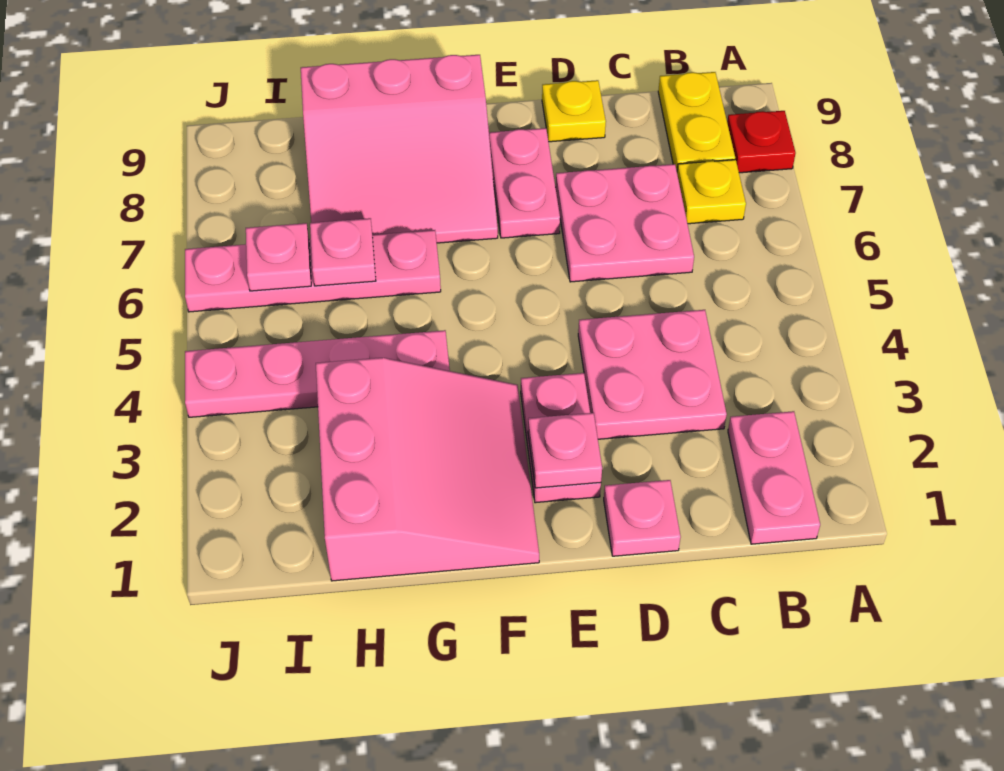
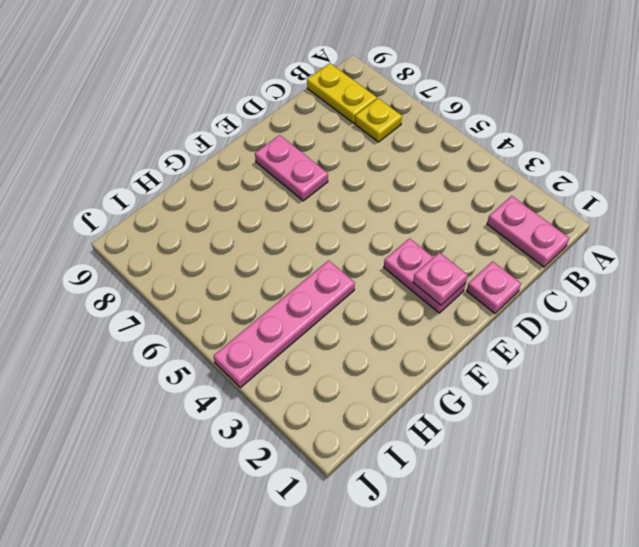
none -> red 1x1 plate [727,111,796,173]
none -> pink 2x2 plate [578,310,727,439]
none -> pink 2x2 plate [556,164,694,282]

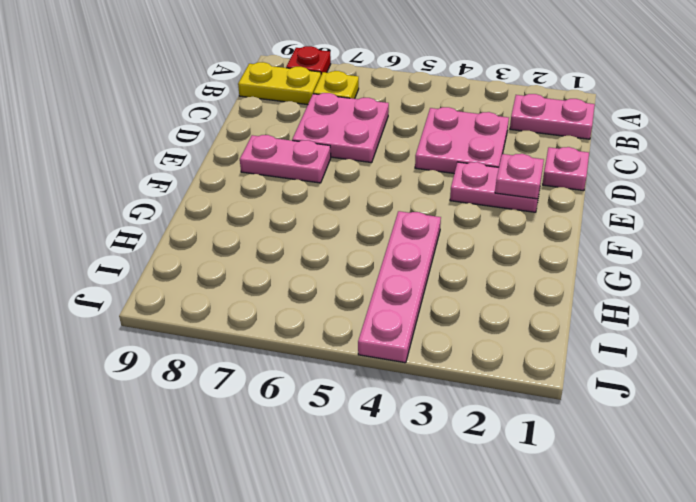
none -> yellow 1x1 plate [542,80,606,142]
none -> pink 3x3 slope [316,358,539,581]
none -> pink 3x3 slope [301,55,498,243]

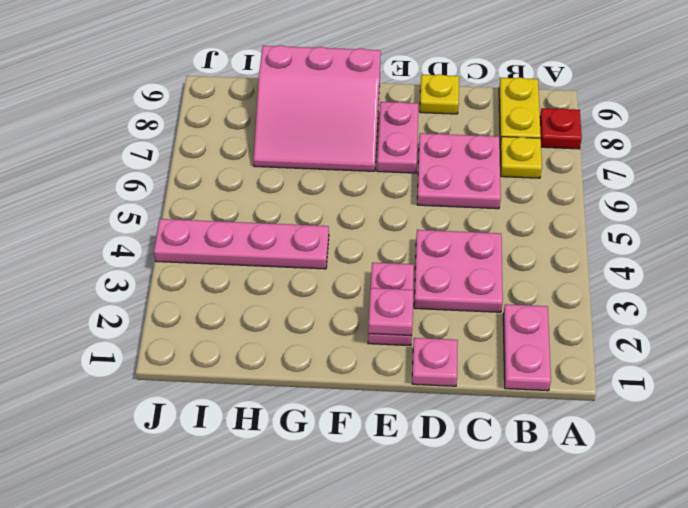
none -> pink 3x3 slope [316,358,539,581]
none -> pink 1x4 plate [185,230,441,312]
none -> pink 1x1 plate [310,218,376,286]

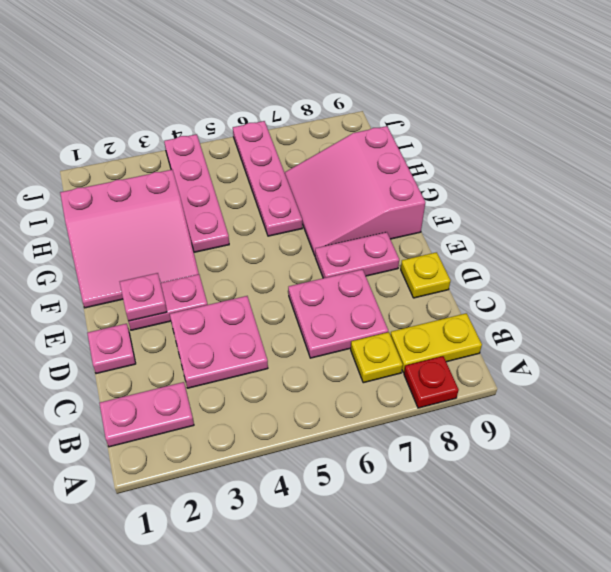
none -> pink 1x1 plate [310,218,376,286]
none -> pink 1x1 plate [246,223,311,291]

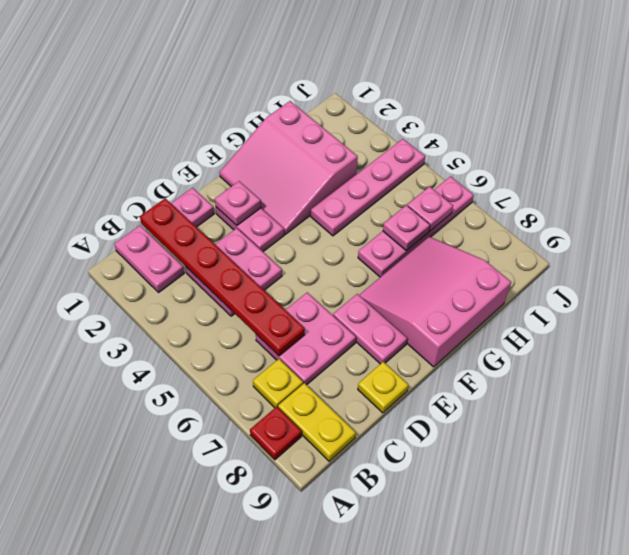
red 1x6 plate [140,198,305,356] -> none

